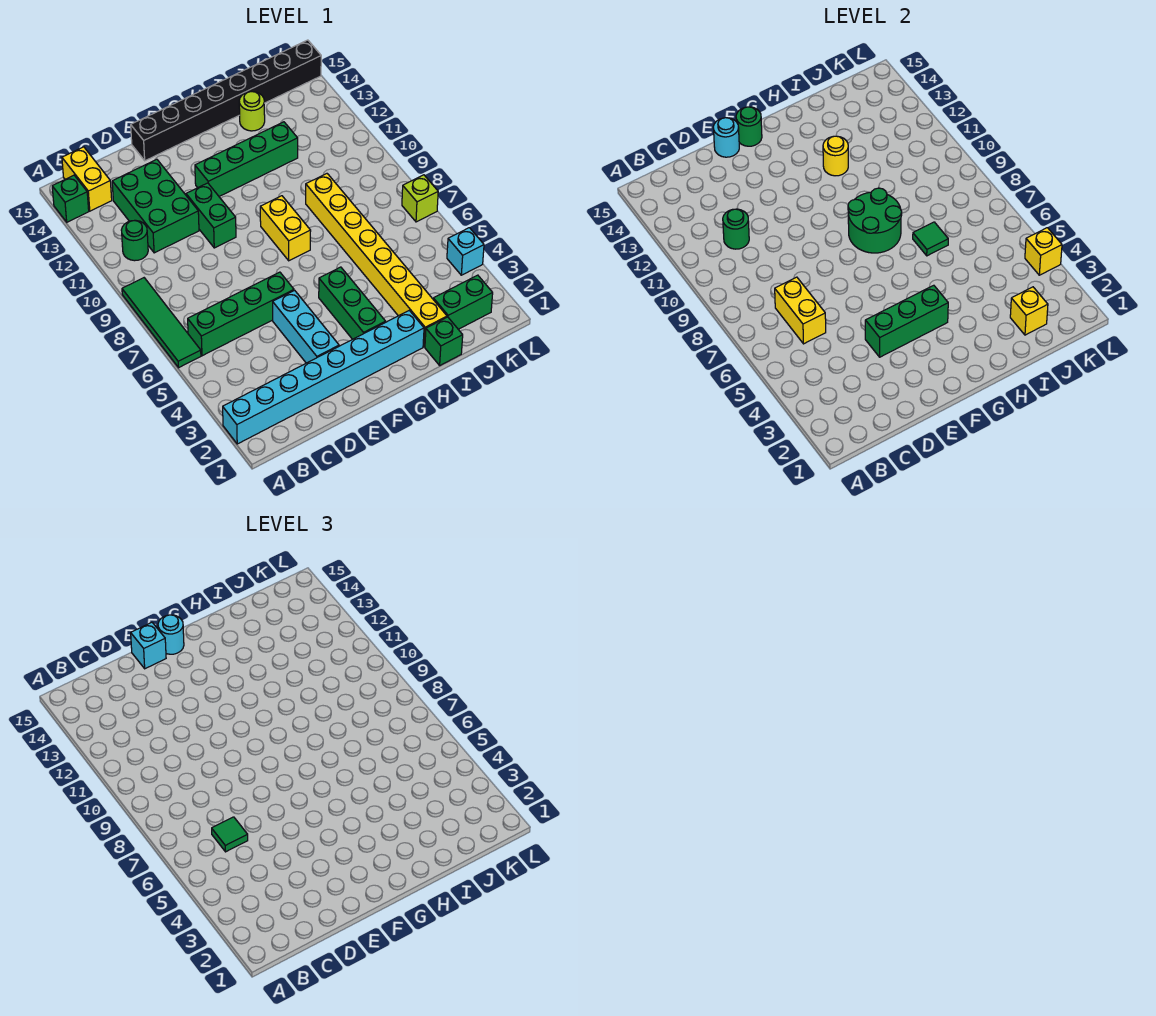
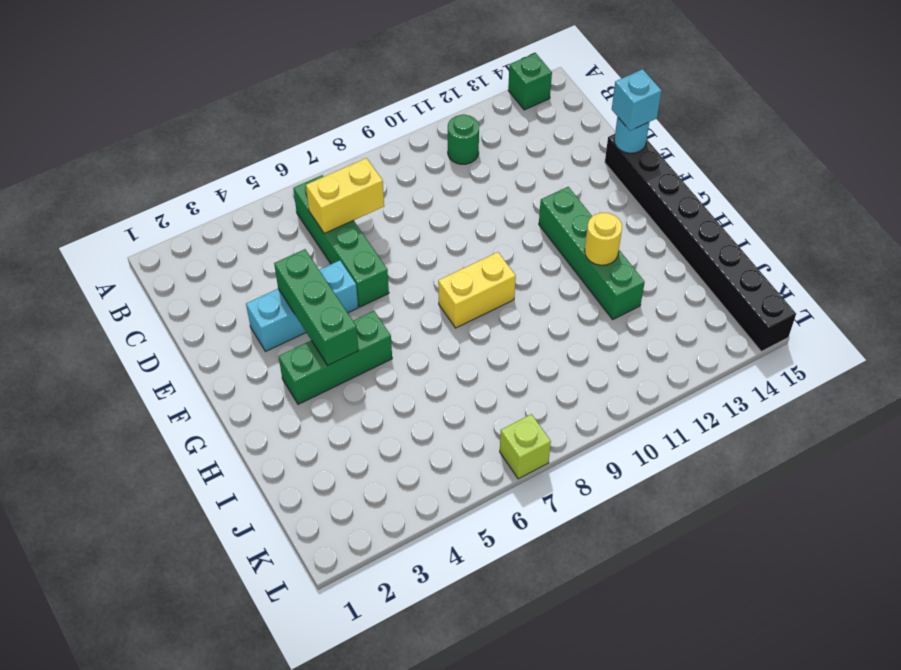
none -> cyan 1x8 brick [223,310,424,444]
none -> green 1x4 tile [122,278,201,368]
none -> yellow 1x2 brick [62,147,112,211]
none -> green 2x3 brick [112,159,199,253]

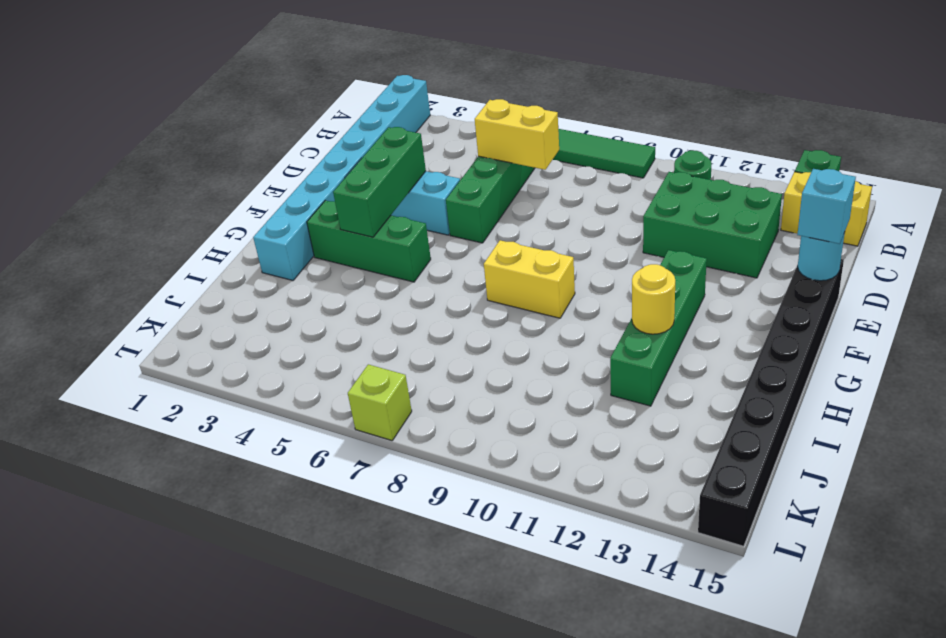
none -> green 1x2 brick [186,183,236,248]
none -> green 1x1 brick [425,317,463,365]
none -> yellow 1x8 brick [306,174,447,347]
none -> lime 1x1 round brick [239,92,265,131]

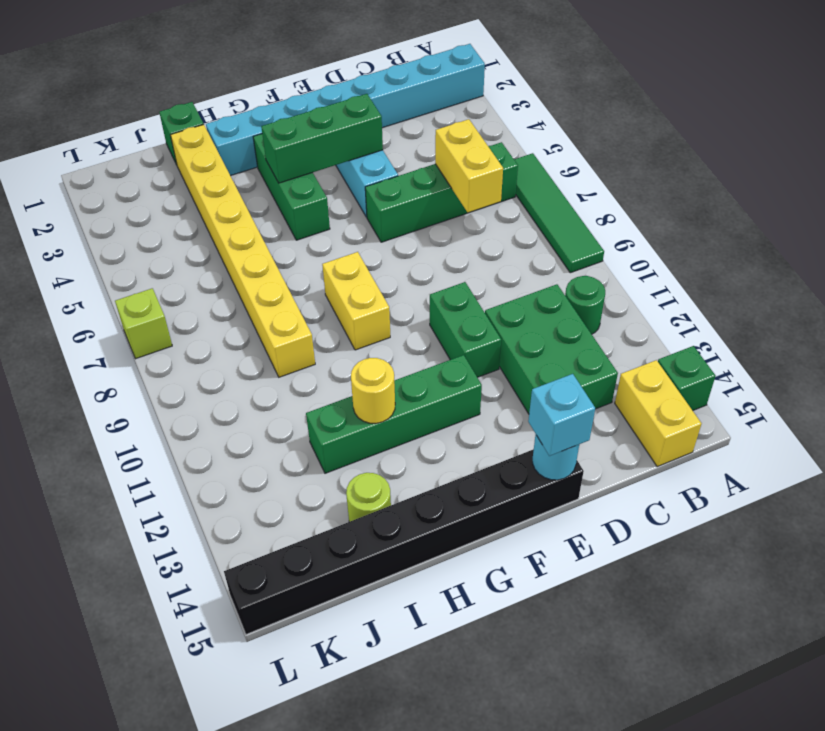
none -> green 1x2 brick [433,275,493,329]
none -> cyan 1x1 brick [447,228,484,275]
none -> green 1x1 round brick [723,209,749,249]
none -> green 1x1 round brick [736,107,762,146]

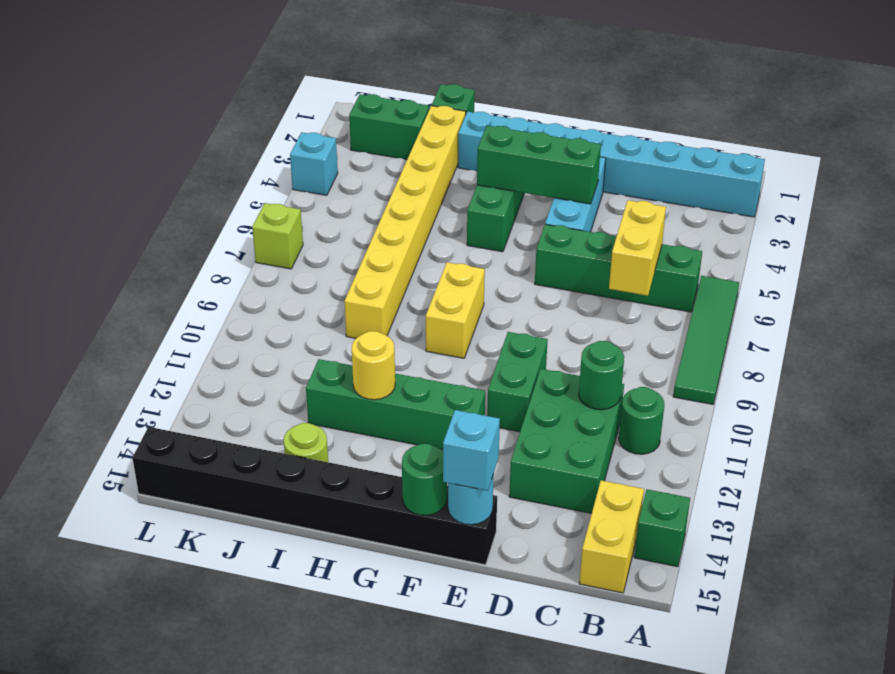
none -> green 2x2 round brick [848,188,902,253]
none -> green 1x1 tile [913,222,948,256]
none -> yellow 1x1 brick [1010,287,1048,335]
none -> yellow 1x1 brick [1025,228,1062,275]

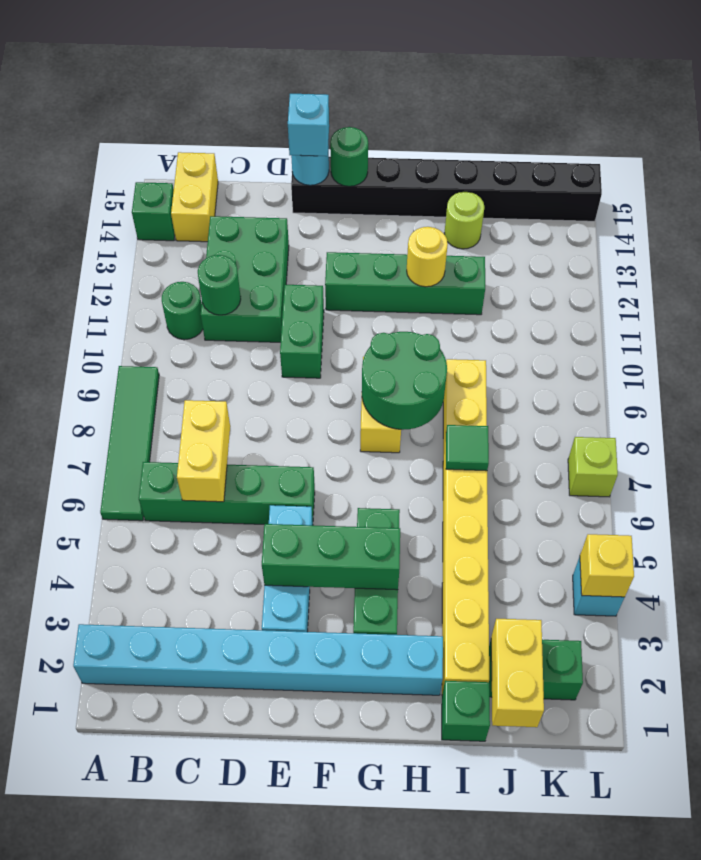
yellow 1x2 brick [491,619,544,727] -> yellow 1x1 brick [1010,287,1048,335]
none -> green 1x1 tile [212,817,248,852]
none -> cyan 1x1 round brick [158,615,184,654]

